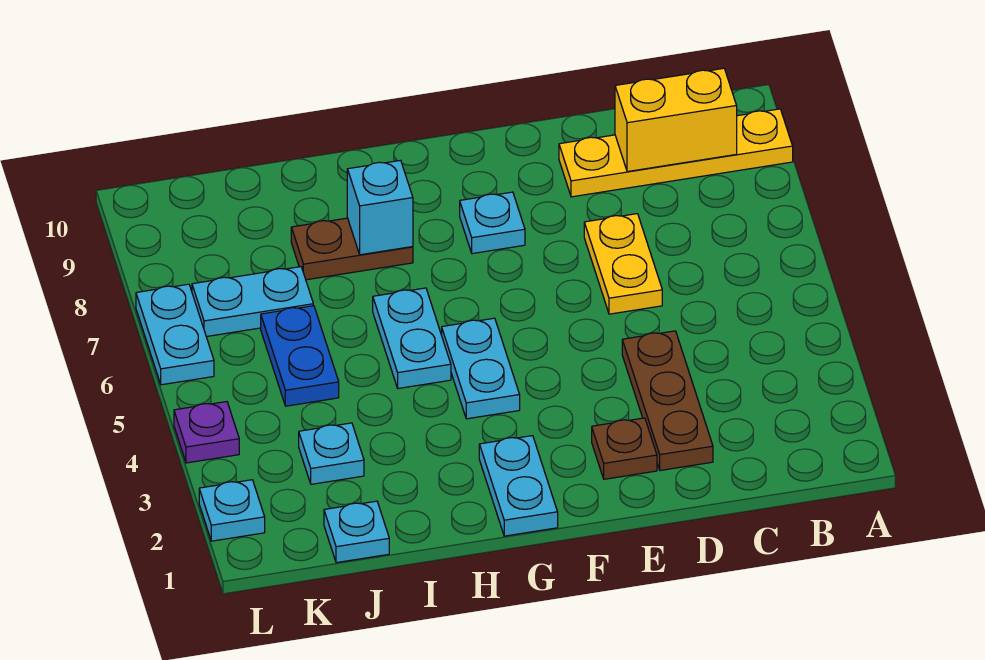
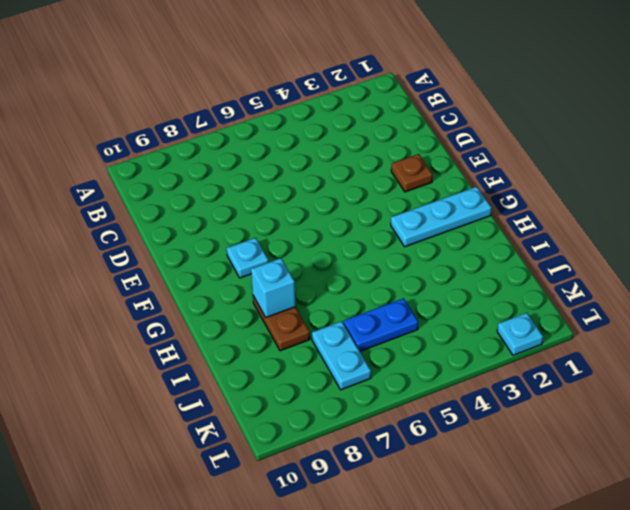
cyan 1x3 plate [391,187,491,247] -> cyan 1x2 plate [479,436,558,536]
none -> yellow 1x4 plate [559,109,793,197]
none -> brown 1x3 plate [622,331,713,471]
none -> yellow 1x2 plate [584,214,662,314]

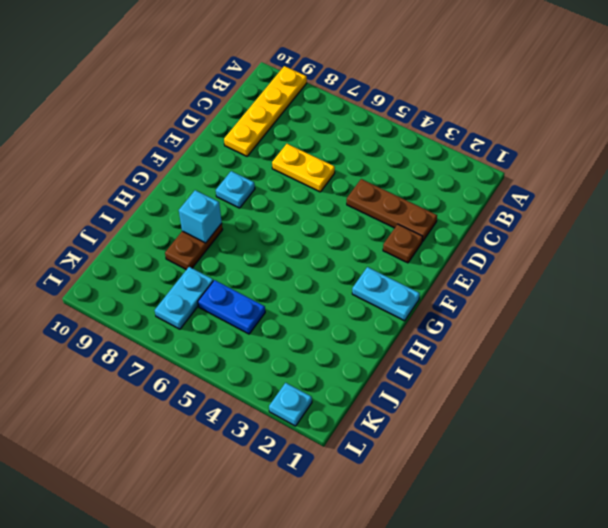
none -> cyan 1x2 plate [442,318,520,419]
none -> cyan 1x2 plate [373,288,451,388]
none -> cyan 1x1 plate [324,501,389,563]

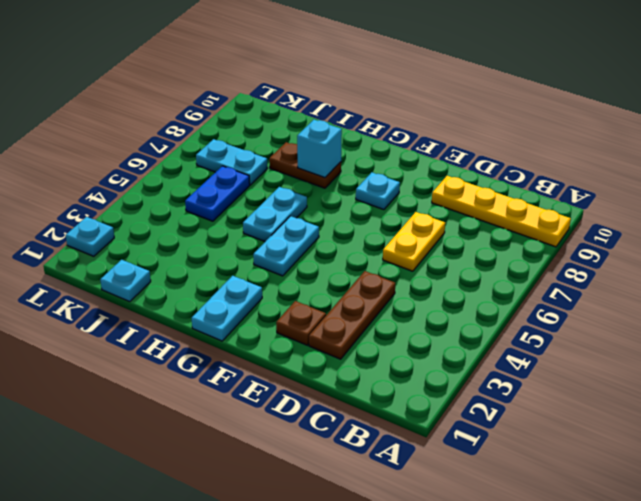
none -> cyan 1x1 plate [299,423,364,484]
none -> purple 1x1 plate [174,402,239,463]
none -> cyan 1x2 plate [136,284,214,385]

